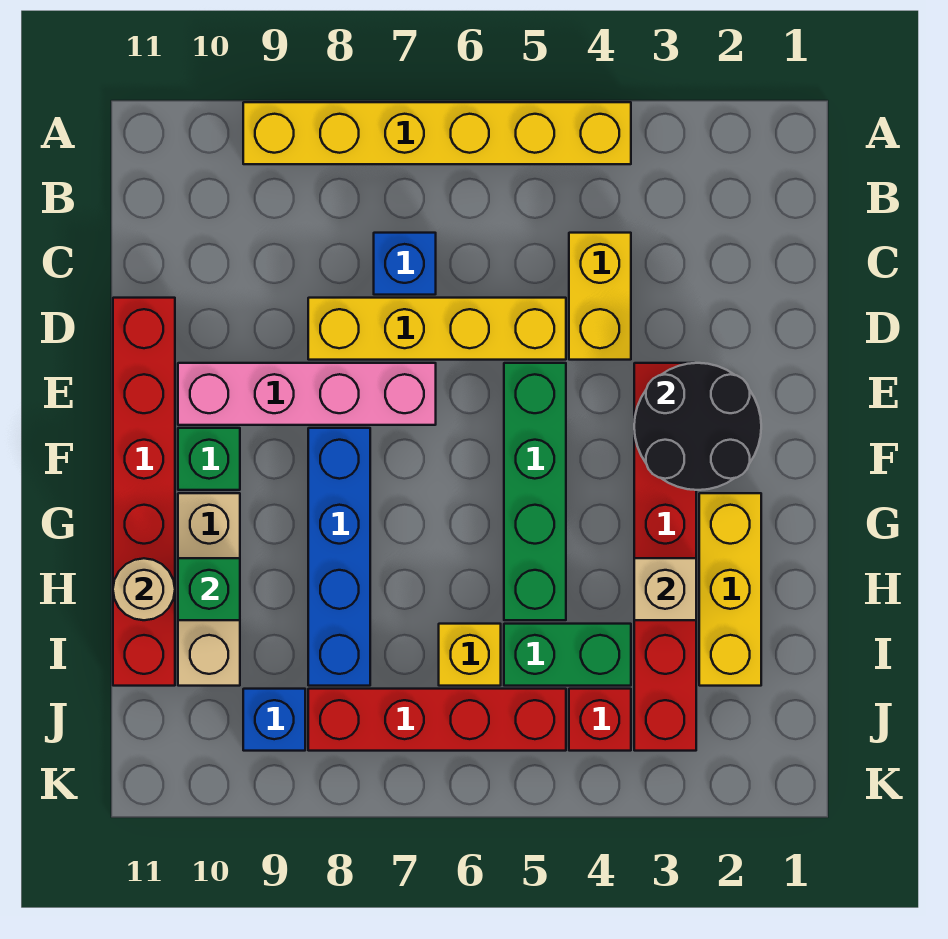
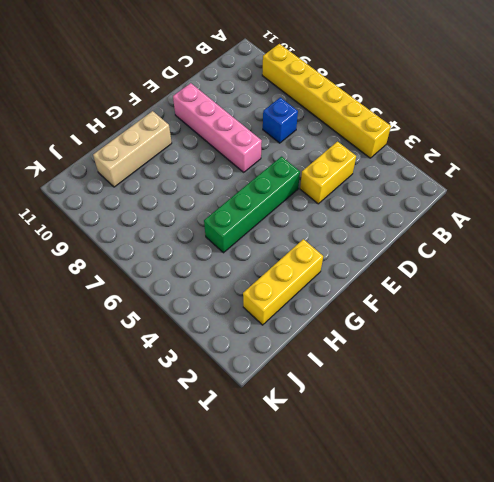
none -> yellow 1x4 brick [308,298,566,360]
none -> red 1x6 brick [113,298,175,686]
none -> red 1x6 brick [634,363,696,751]

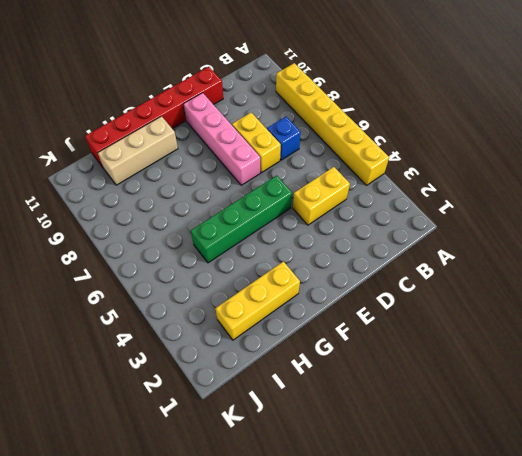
yellow 1x2 brick [232,113,281,173] -> yellow 1x4 brick [308,298,566,360]
none -> red 1x6 brick [634,363,696,751]
none -> blue 1x4 brick [308,428,370,686]
none -> green 1x1 brick [178,428,240,490]

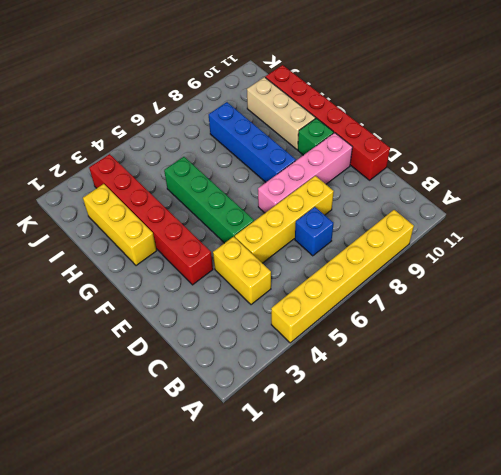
none -> green 1x2 brick [504,624,631,686]
none -> yellow 1x1 brick [439,624,501,686]
none -> red 1x1 brick [569,689,631,751]

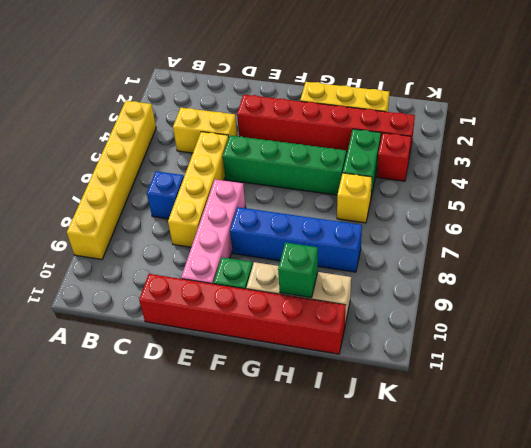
none -> red 1x4 brick [308,689,566,751]
none -> blue 1x1 brick [243,689,305,751]
none -> black 2x2 round brick [634,363,761,490]

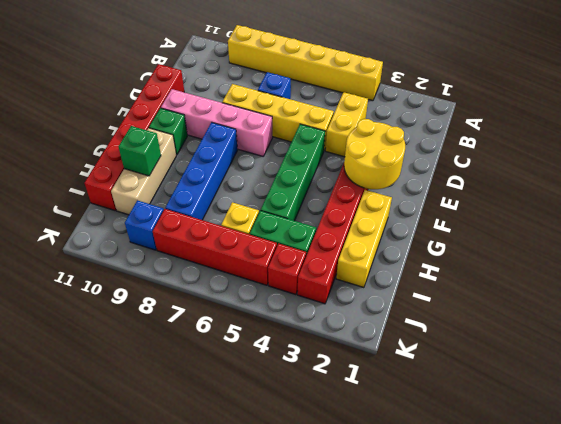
yellow 2x2 round brick [344,119,405,189] -> black 2x2 round brick [634,363,761,490]
none -> tan 1x1 brick [634,558,696,620]
none -> tan 1x1 round brick [113,558,175,620]

